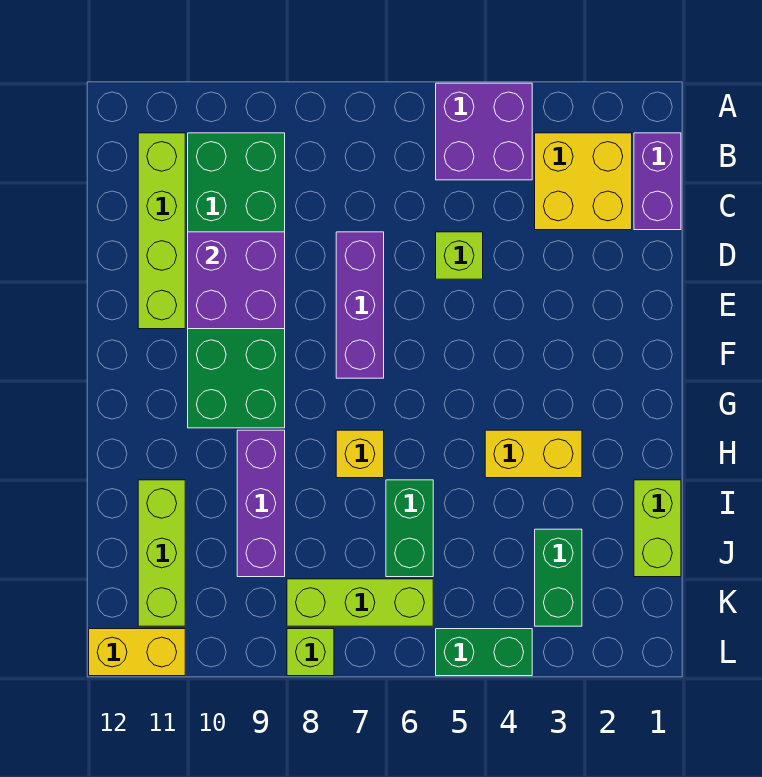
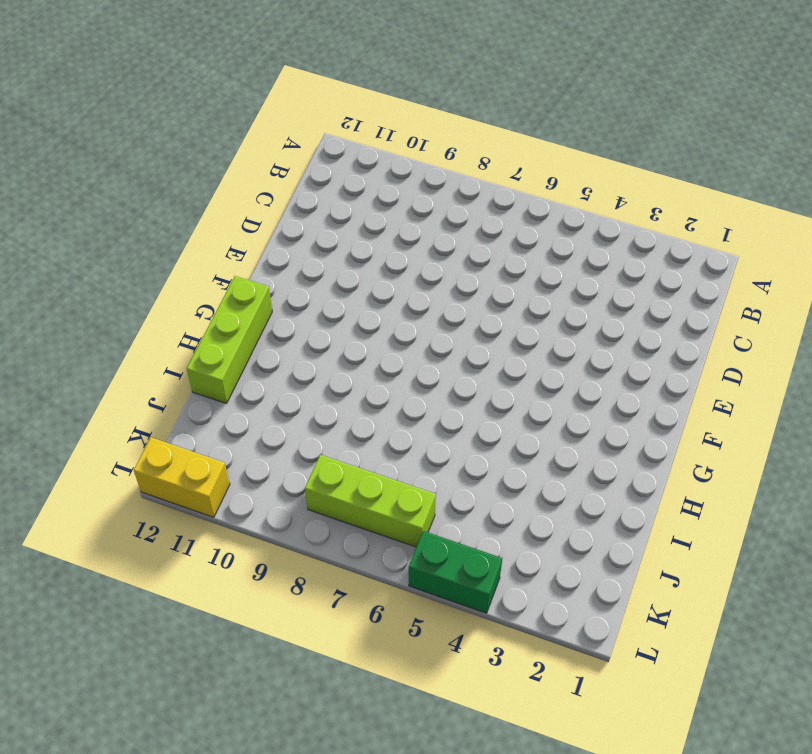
lime 1x3 brick [187,276,272,403] -> lime 1x3 brick moved to [138,480,185,626]
none -> purple 2x2 brick [436,83,532,180]
none -> purple 1x2 brick [634,133,681,230]
none -> yellow 2x2 brick [535,133,632,230]

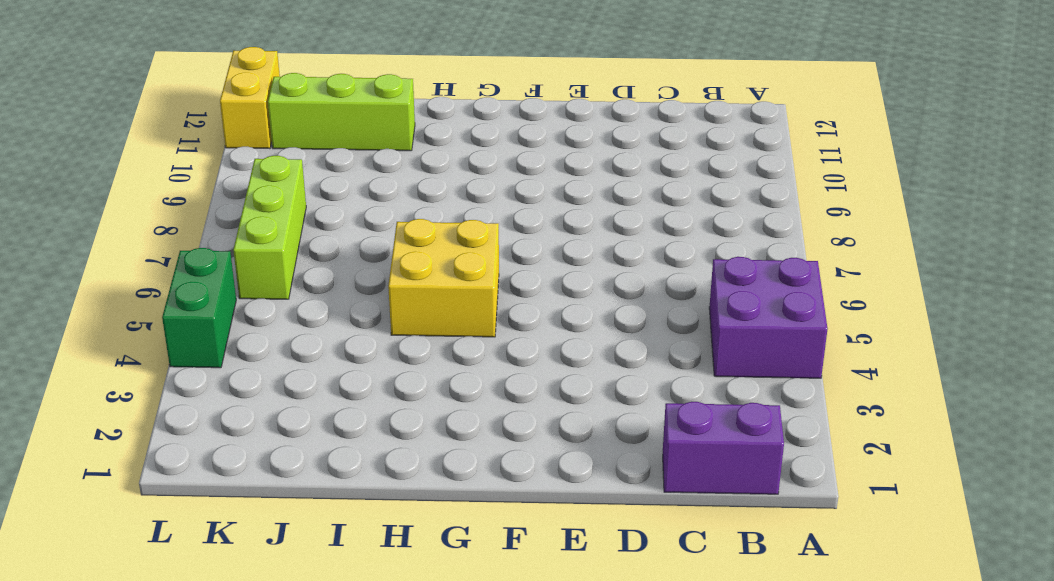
yellow 2x2 brick [388,219,499,337] -> yellow 2x2 brick moved to [535,133,632,230]
none -> green 2x6 brick [188,133,285,428]
none -> lime 1x4 brick [138,133,185,329]
none -> lime 1x1 brick [436,232,483,279]

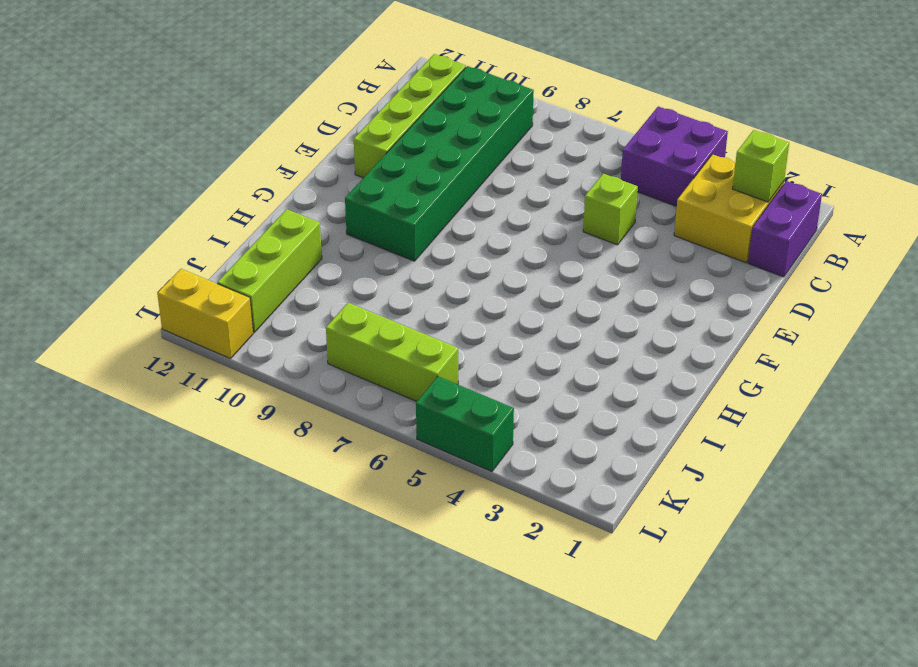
lime 1x1 brick [733,130,789,202] -> lime 1x1 brick moved to [287,629,334,676]
none -> purple 1x3 brick [336,232,384,378]
none -> yellow 1x2 brick [485,430,582,478]
none -> yellow 1x1 brick [336,430,384,478]

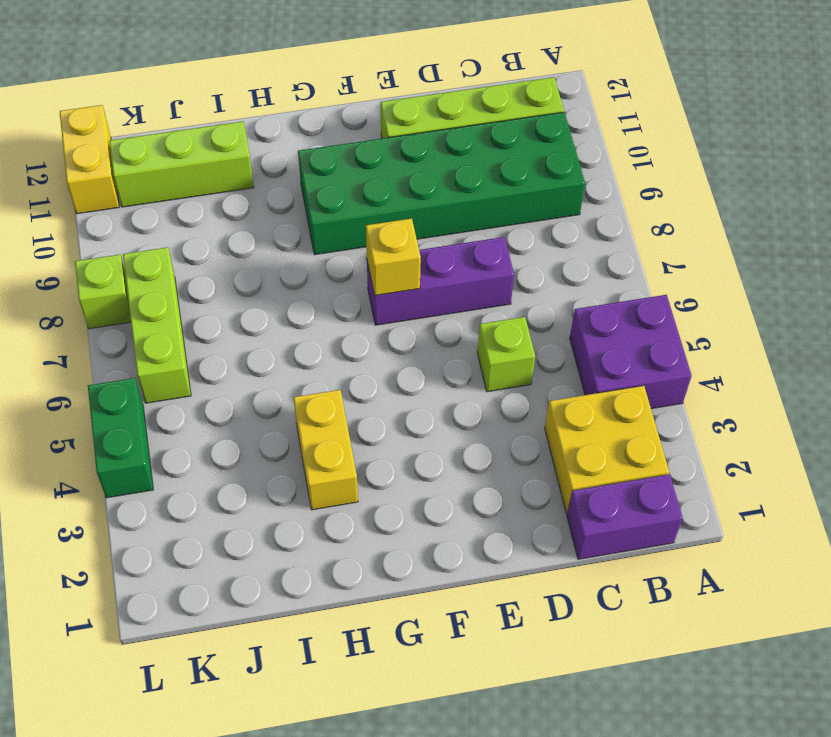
yellow 1x1 brick [366,218,421,295] -> yellow 1x1 brick moved to [336,430,384,478]
none -> purple 1x3 brick [237,430,285,577]
none -> lime 1x2 brick [634,480,681,577]
none -> green 1x2 brick [386,480,433,577]

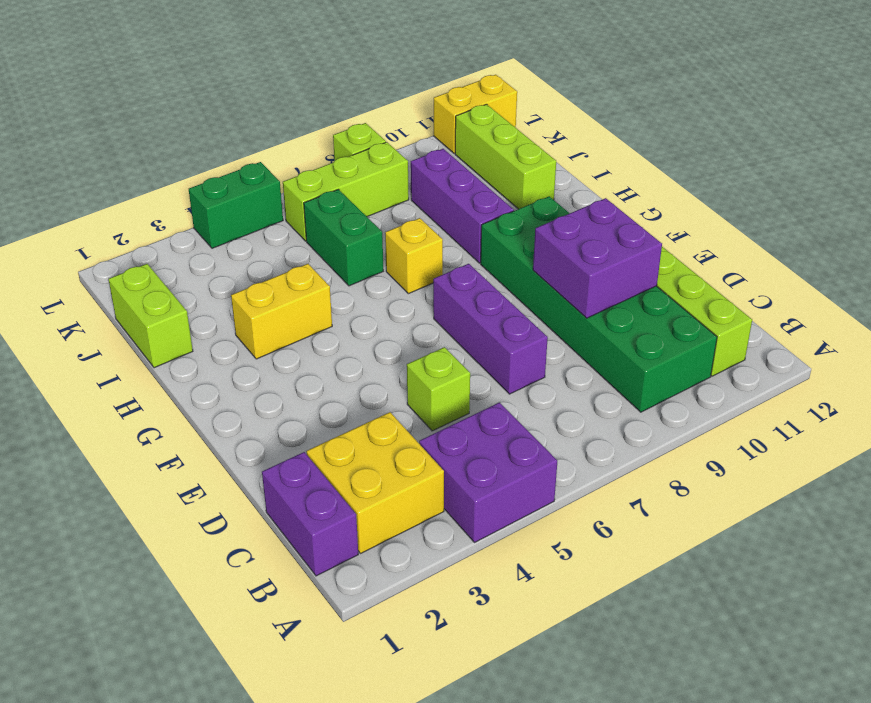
none -> green 1x2 brick [535,529,582,626]

